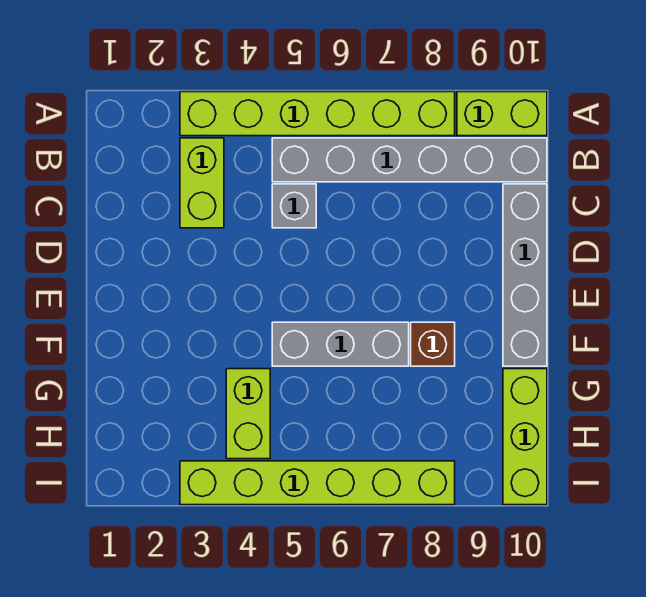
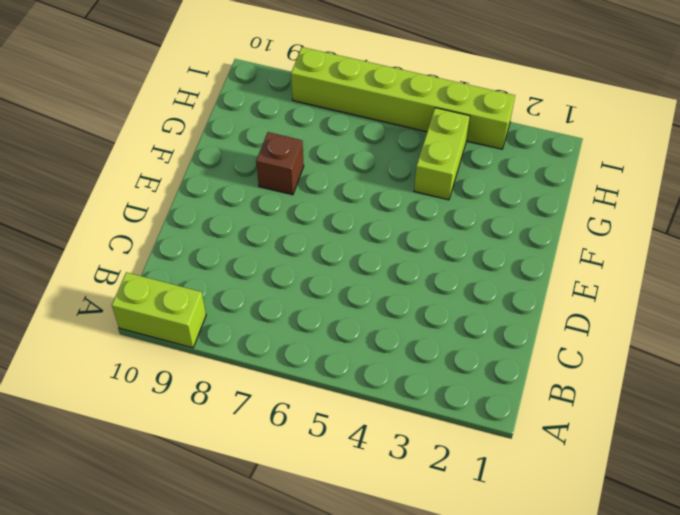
none -> lime 1x6 brick [180,92,455,136]
none -> lime 1x2 brick [180,138,224,228]

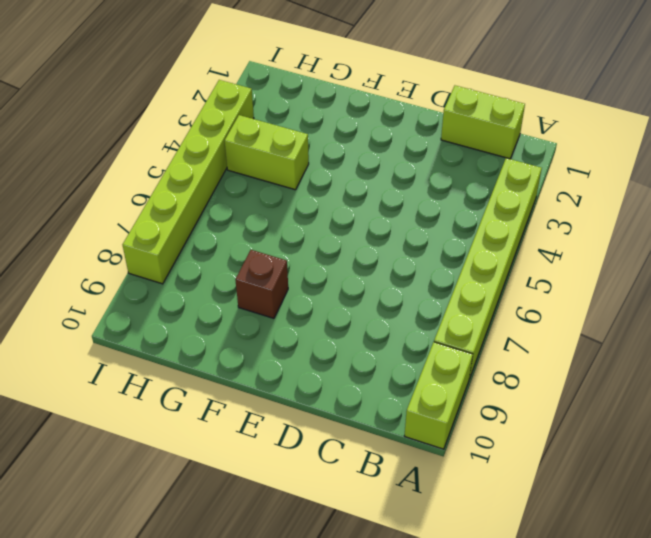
lime 1x2 brick [441,86,525,159] -> lime 1x2 brick moved to [180,138,224,228]
none -> grey 1x6 brick [272,138,547,182]
none -> grey 1x1 brick [272,184,316,228]

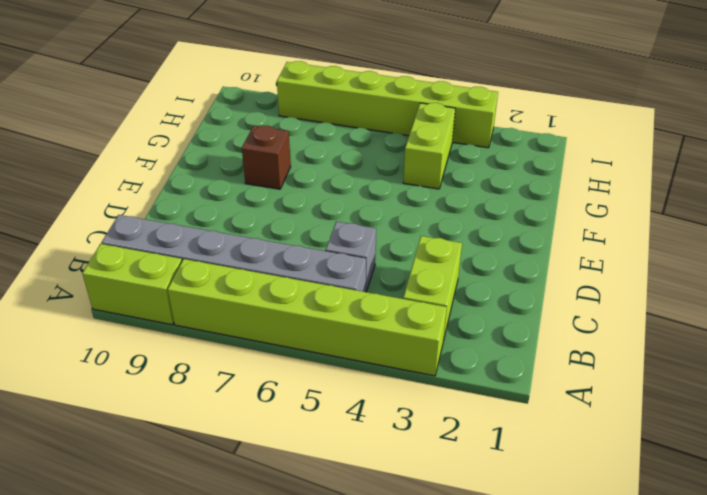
none -> grey 1x4 brick [503,184,547,366]
none -> grey 1x3 brick [272,322,409,366]

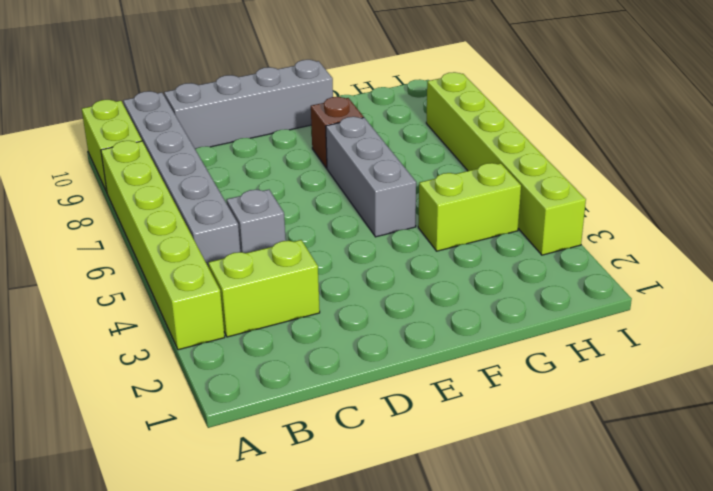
none -> lime 1x3 brick [503,369,547,505]

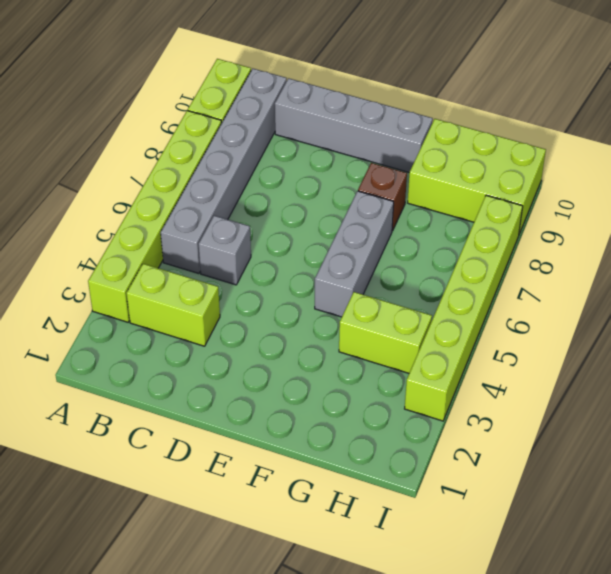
lime 2x3 brick [408,119,546,234] -> lime 1x3 brick [503,369,547,505]

